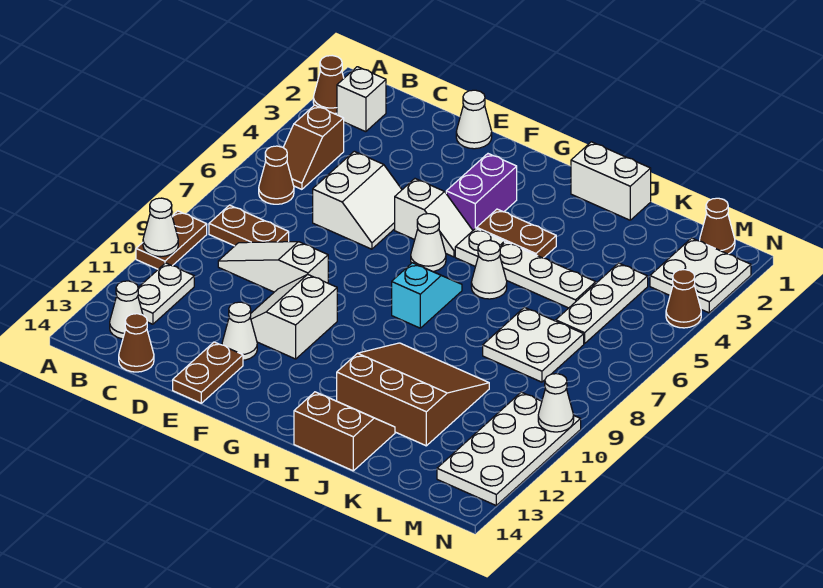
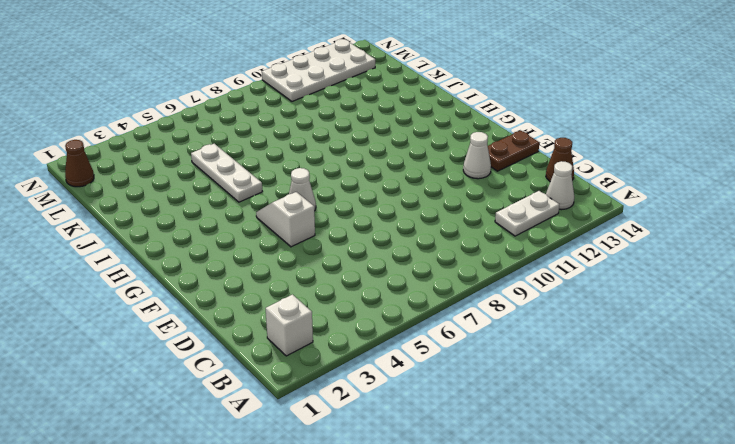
none -> brown 1x1 cone [313,56,344,114]
none -> brown 1x2 plate [136,211,207,269]
none -> brown 1x2 slope [283,105,344,189]
none -> brown 1x1 cone [259,146,294,204]

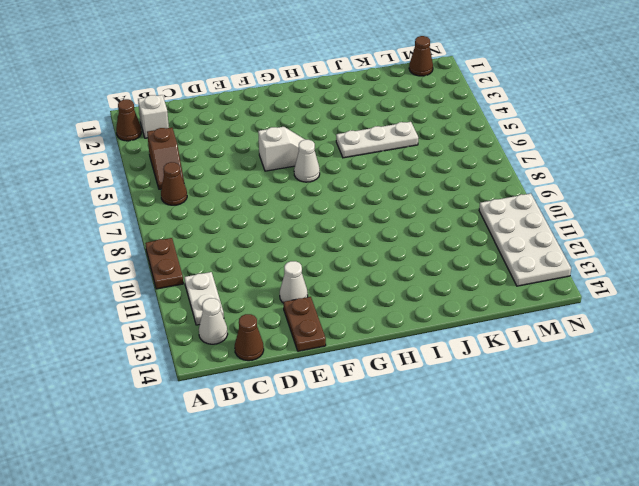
none -> brown 1x2 plate [209,205,289,246]
none -> white 1x3 slope [218,242,328,292]
none -> white 2x2 slope [313,151,402,249]
none -> white 1x1 cone [456,90,492,149]

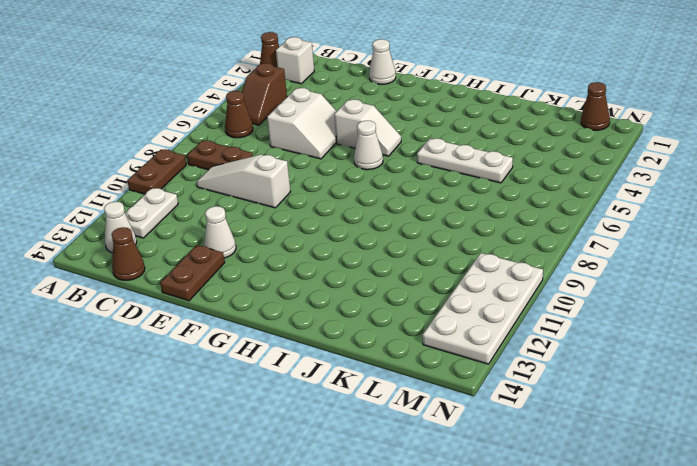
none -> white 2x2 slope [250,274,337,359]
none -> purple 1x2 brick [446,154,517,230]
none -> brown 1x2 plate [477,209,556,258]
none -> white 1x1 plate [455,228,505,267]

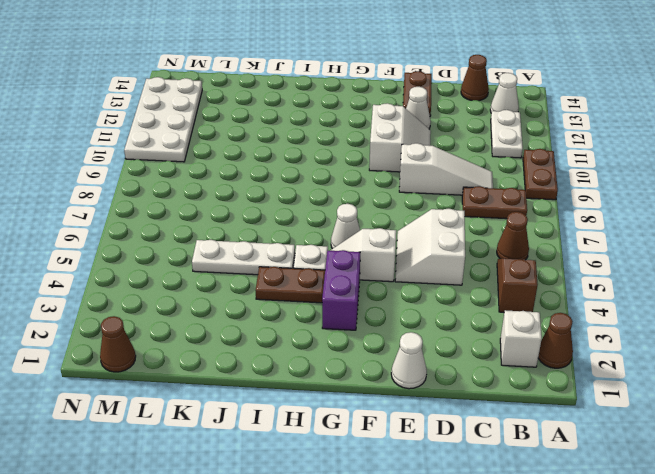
none -> cyan 1x2 slope [392,263,462,328]
none -> white 1x2 brick [571,142,651,220]
none -> white 1x1 cone [471,241,507,299]
none -> brown 3x3 slope [337,343,489,446]

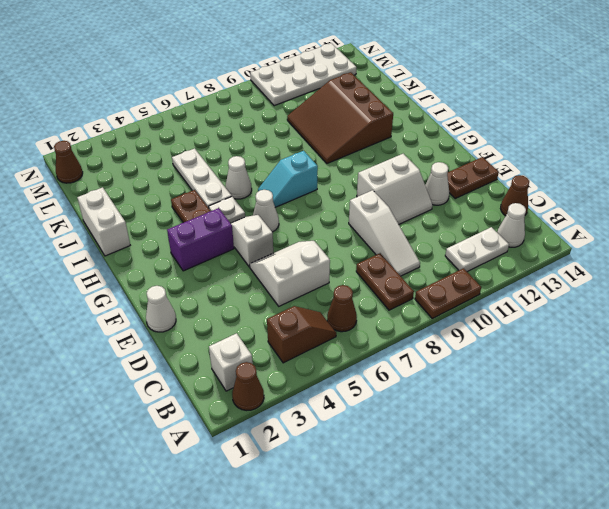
none -> brown 2x2 slope [294,392,395,471]
none -> white 2x2 plate [483,307,584,382]
none -> white 1x3 plate [556,263,648,344]
none -> white 2x2 plate [650,238,751,313]

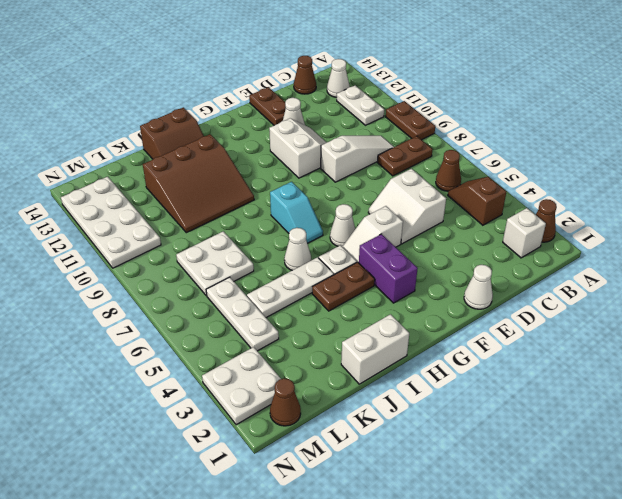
none -> brown 1x1 cone [666,270,701,328]
none -> white 1x1 cone [143,198,178,257]
none -> white 1x1 cone [538,374,574,432]

